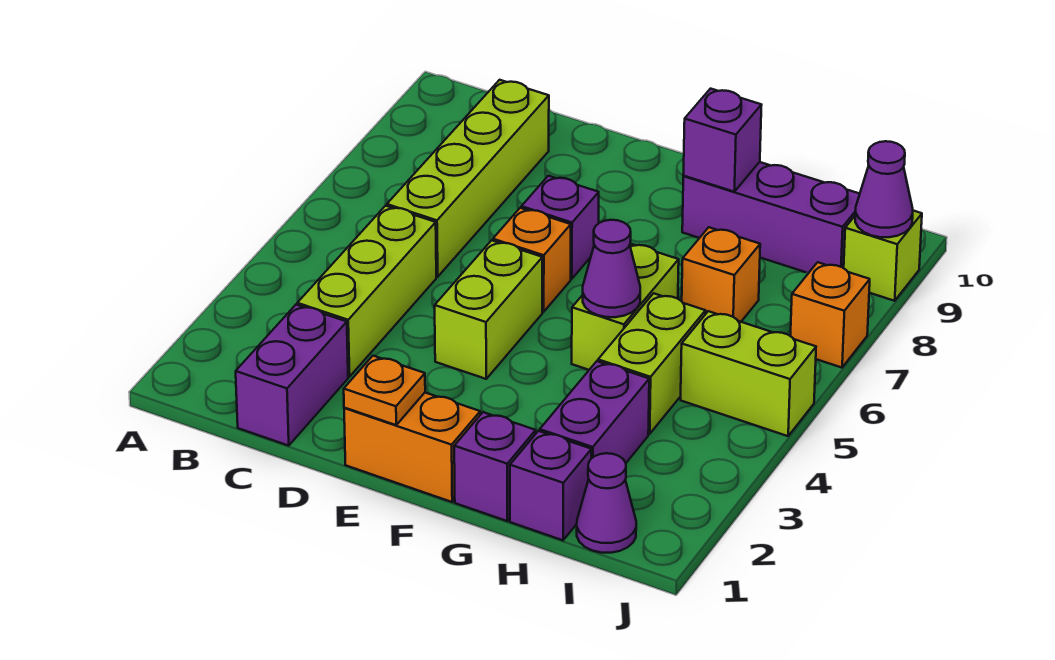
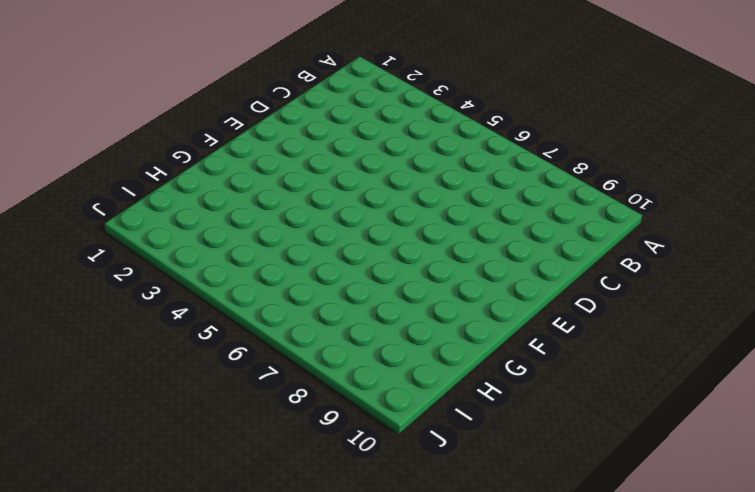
none -> purple 1x2 brick [236,305,348,446]
none -> lime 1x3 brick [297,206,436,377]
none -> lime 1x4 brick [387,80,549,277]

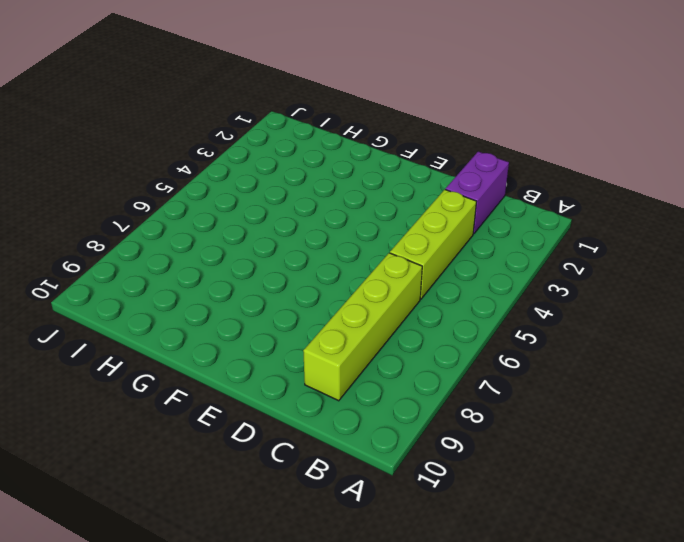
none -> orange 1x2 brick [344,393,480,502]
none -> lime 1x2 brick [435,240,543,379]
none -> orange 1x1 brick [493,208,571,312]

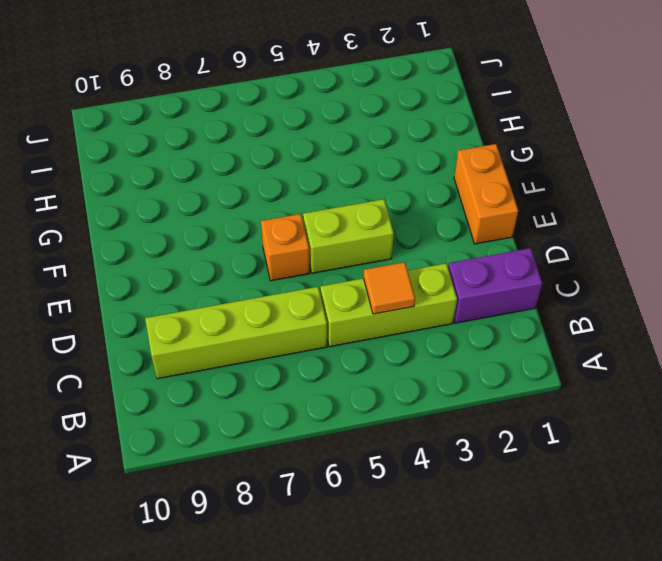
orange 1x1 tile [364,262,415,314] -> none
none -> purple 1x1 brick [521,176,599,279]
none -> purple 1x1 brick [454,412,536,521]
none -> lime 1x2 brick [572,244,679,370]

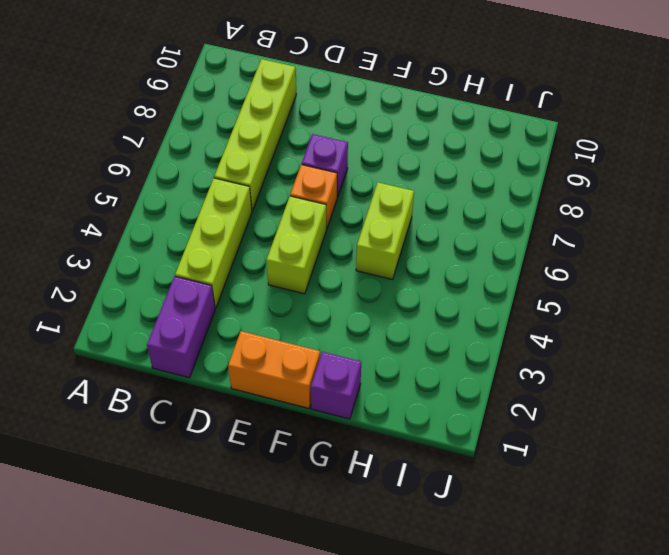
none -> purple 1x3 brick [682,162,860,273]
none -> purple 1x1 brick [510,431,592,540]
none -> purple 1x2 brick [540,361,649,463]

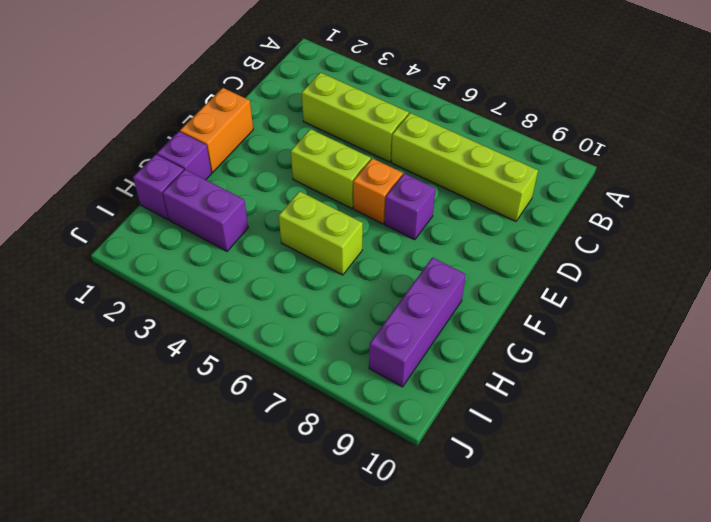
none -> purple 1x2 brick [236,305,348,446]
none -> lime 1x2 brick [598,293,706,434]
none -> orange 1x1 brick [682,227,760,322]

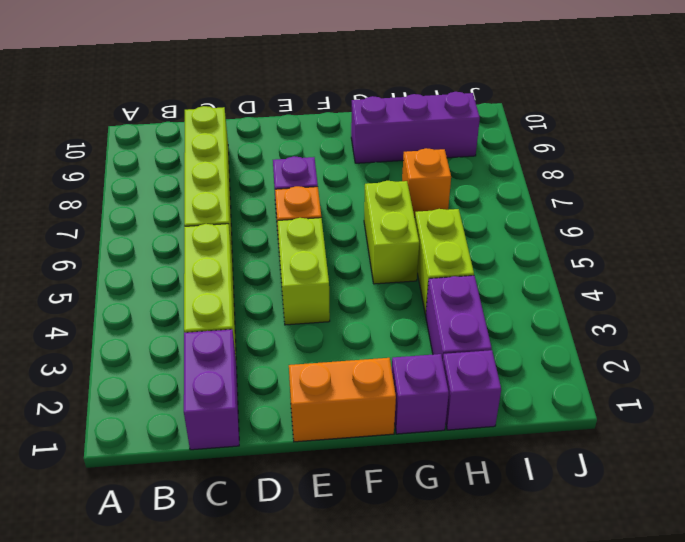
none -> purple 1x1 cone [577,453,636,553]
none -> lime 1x2 brick [681,311,816,436]
none -> orange 1x1 brick [790,262,870,368]

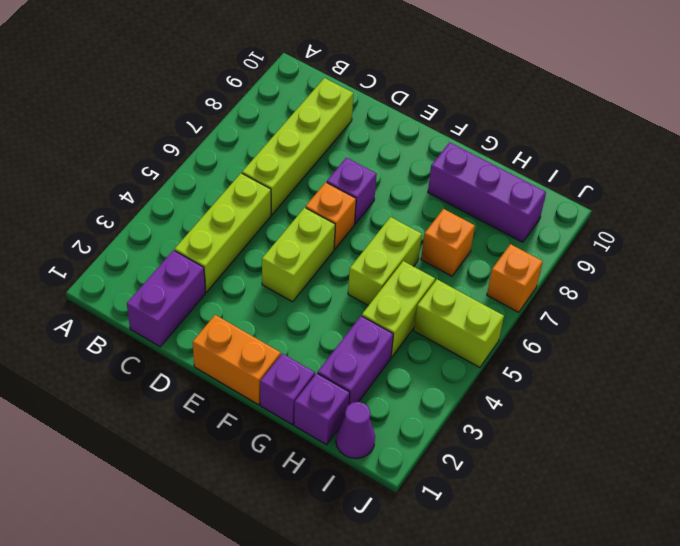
none -> lime 1x1 brick [844,211,922,301]
none -> orange 1x1 plate [344,356,425,425]
none -> purple 1x1 cone [583,220,640,317]

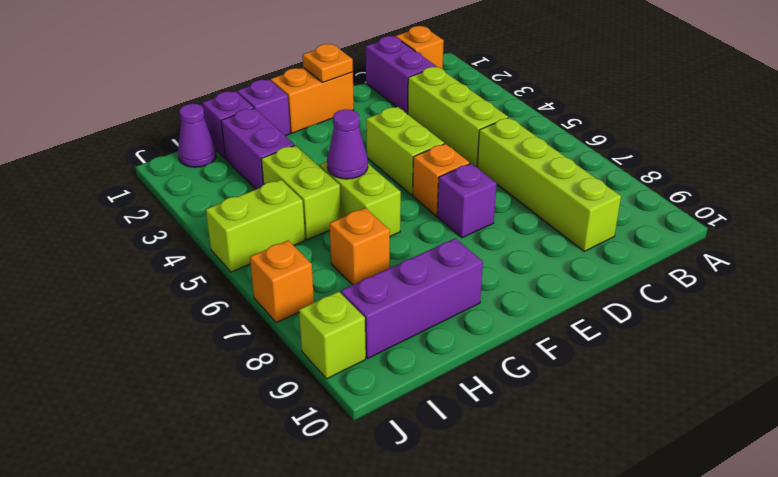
orange 1x1 brick [396,26,444,69] -> none
none -> purple 1x1 brick [683,89,762,192]
none -> purple 1x1 cone [855,141,913,237]

